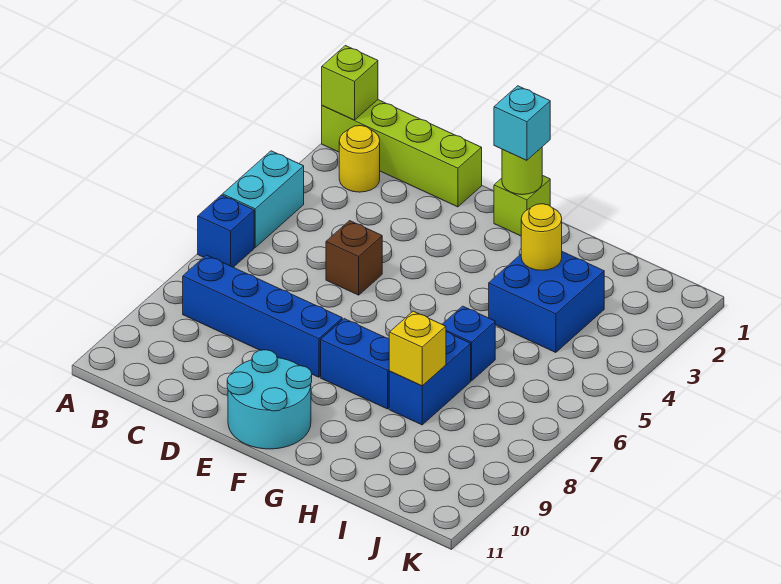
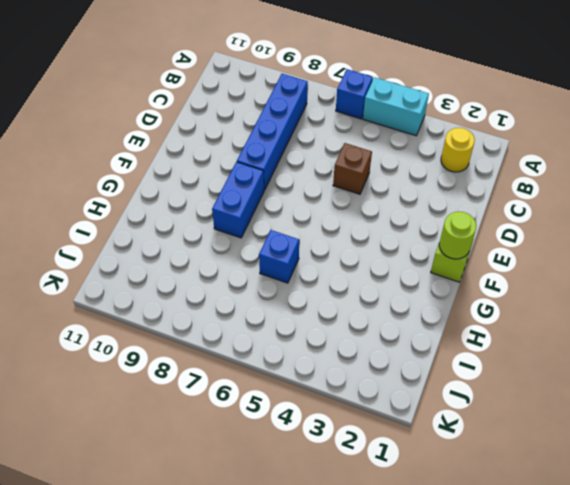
none -> lime 1x4 brick [322,100,482,207]
none -> cyan 2x2 round brick [227,350,312,449]
none -> blue 2x2 brick [489,252,604,353]

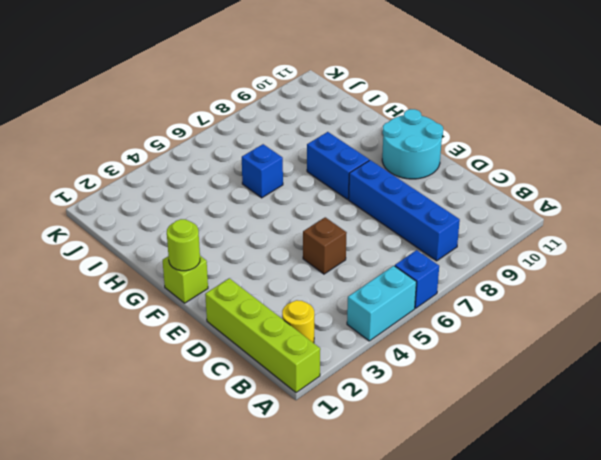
none -> blue 2x2 brick [489,252,604,353]
none -> blue 1x2 brick [389,332,471,425]
none -> lime 1x1 brick [322,46,378,120]

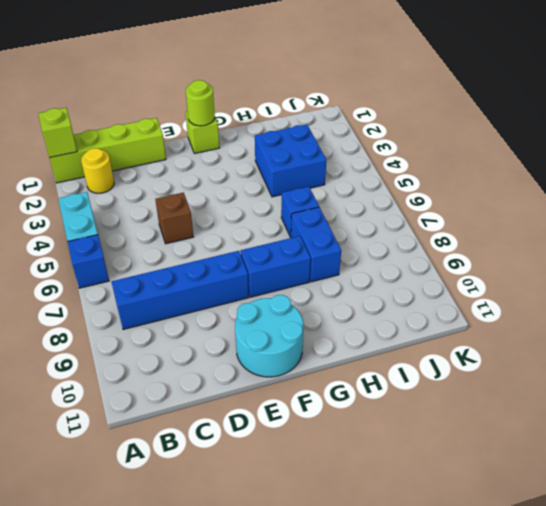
none -> yellow 1x1 round brick [521,204,562,270]
none -> yellow 1x1 brick [389,311,446,386]
none -> cyan 1x1 brick [494,86,550,160]

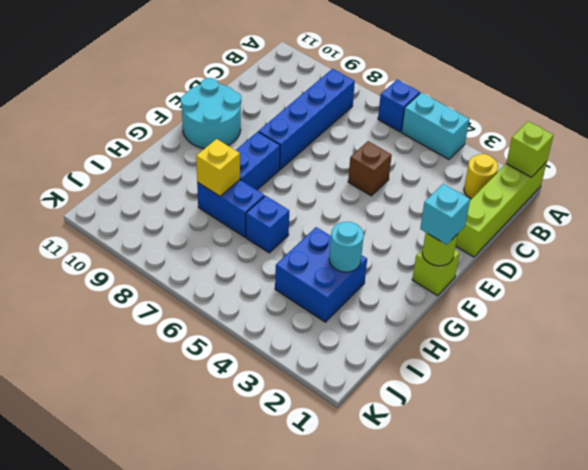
cyan 1x1 round brick [329,222,364,272] -> yellow 1x1 round brick [521,204,562,270]

